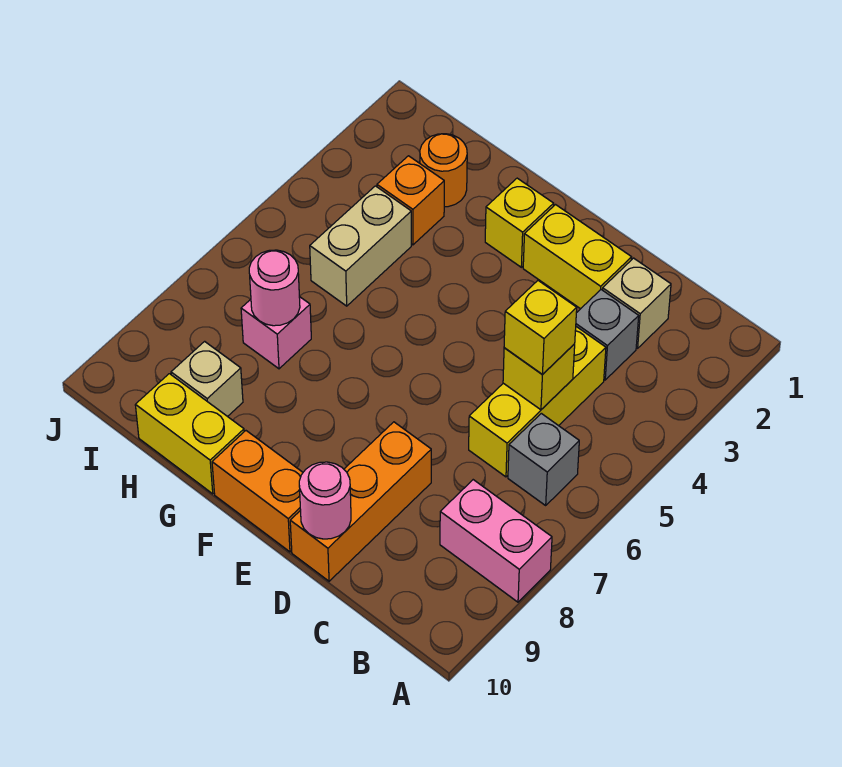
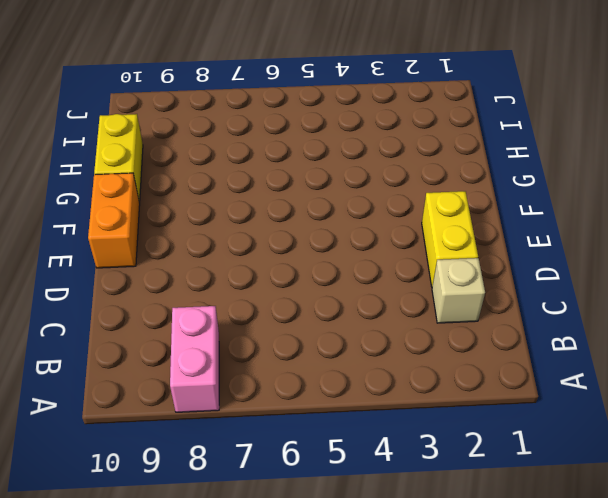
none -> grey 1x1 brick [508,413,579,505]
none -> grey 1x1 brick [576,290,639,380]
none -> yellow 1x3 brick [469,327,606,477]

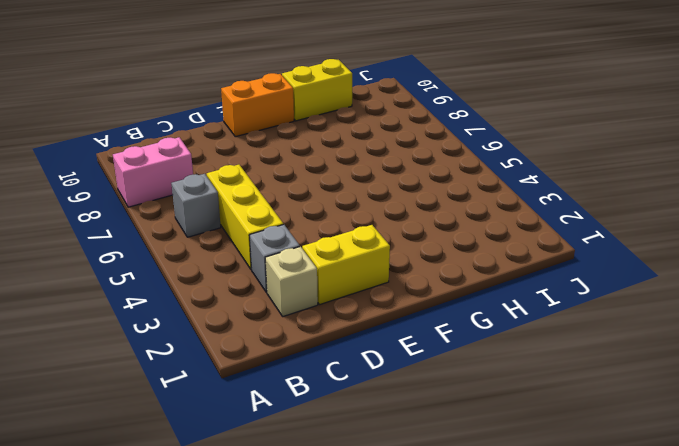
none -> orange 1x3 brick [290,422,431,581]
none -> yellow 1x1 brick [485,178,554,267]
none -> orange 1x1 round brick [420,134,467,207]

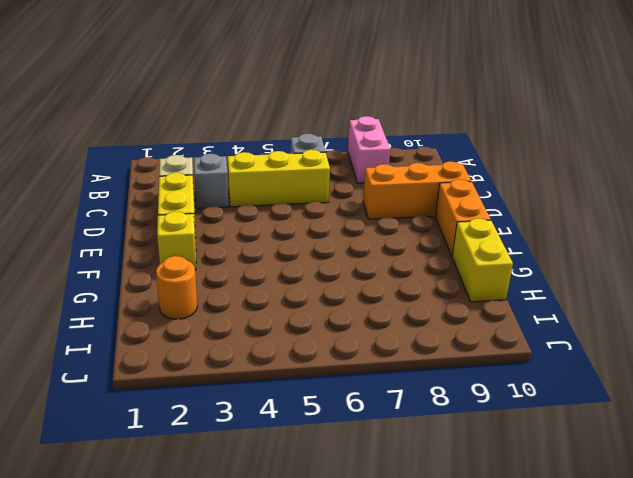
none -> orange 1x1 brick [377,156,444,245]
none -> tan 1x2 brick [310,186,411,306]
none -> pink 1x1 brick [241,296,311,369]

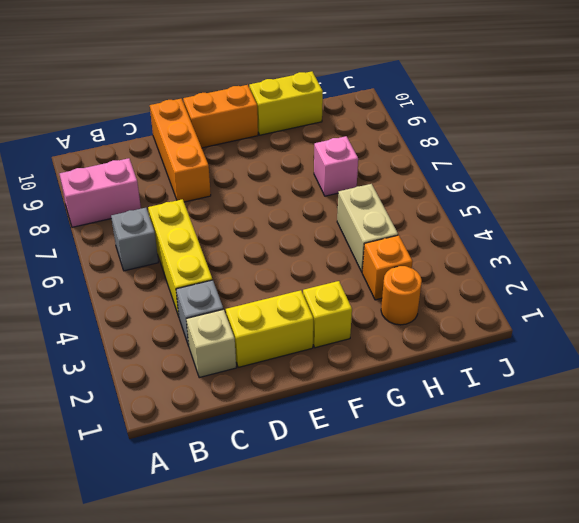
none -> tan 1x1 brick [171,341,243,417]
none -> yellow 1x1 brick [503,344,575,410]
none -> pink 1x1 round brick [299,462,351,539]

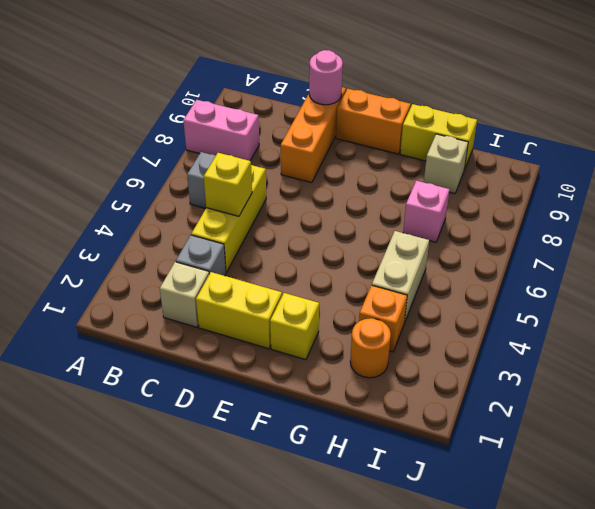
none -> pink 1x1 round brick [249,250,300,326]
none -> yellow 1x1 brick [504,281,577,374]

